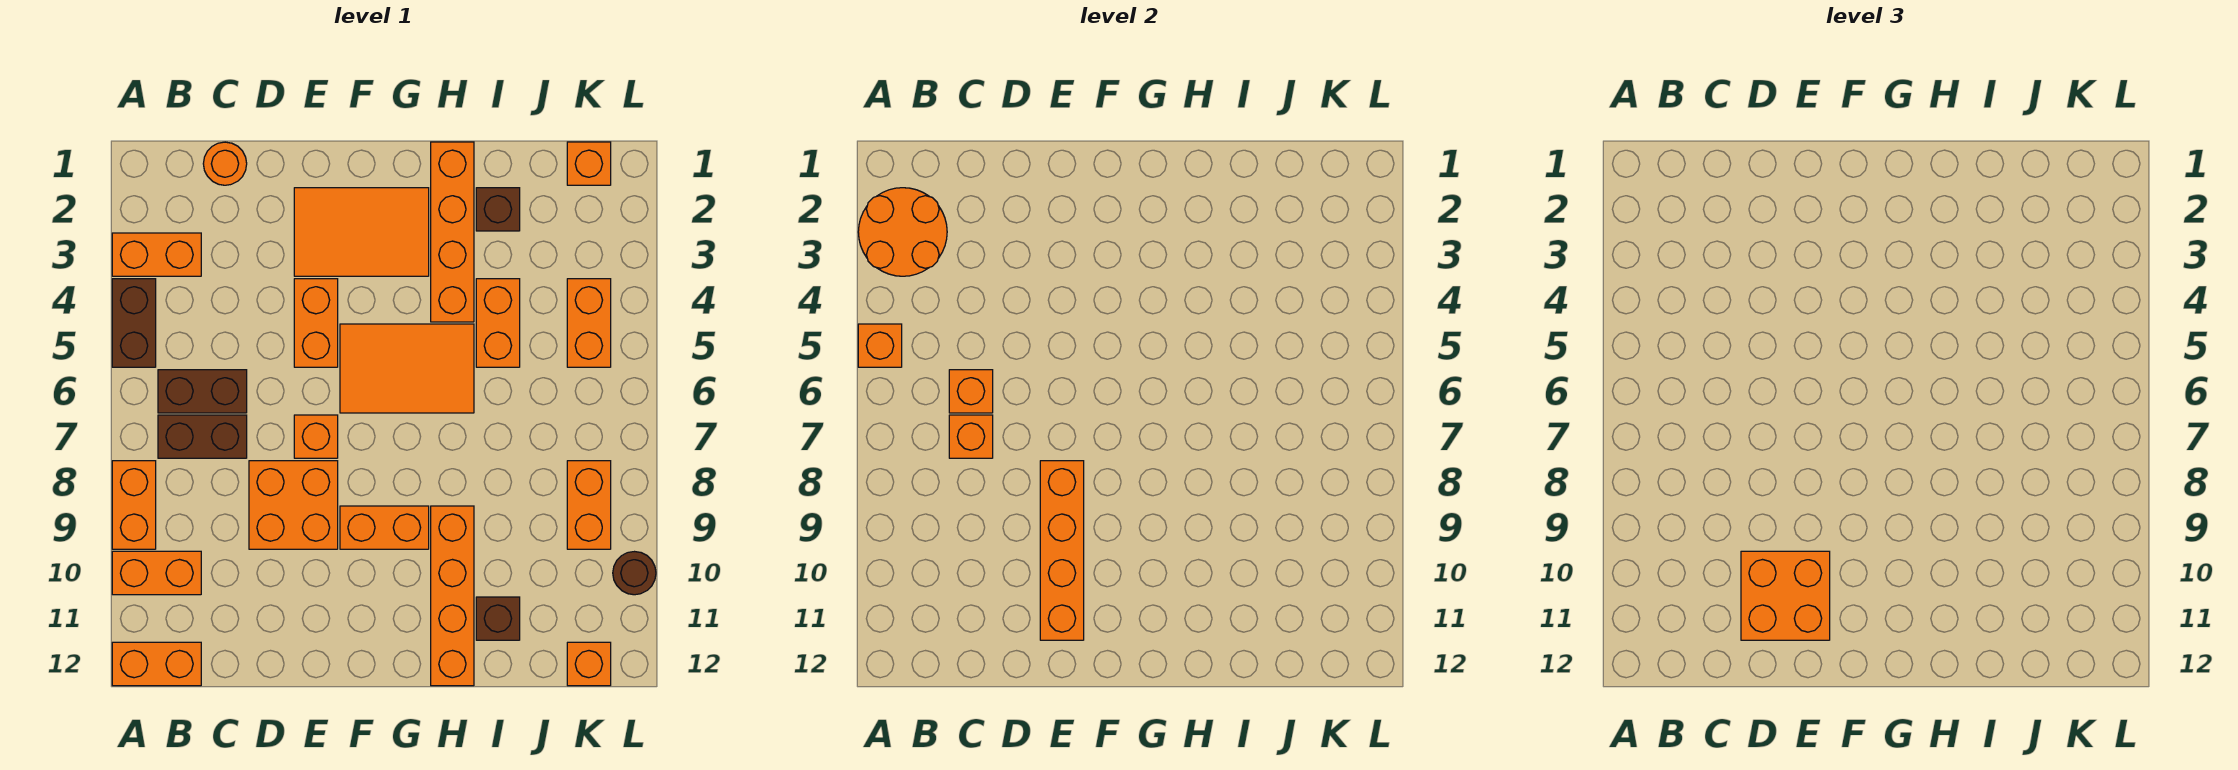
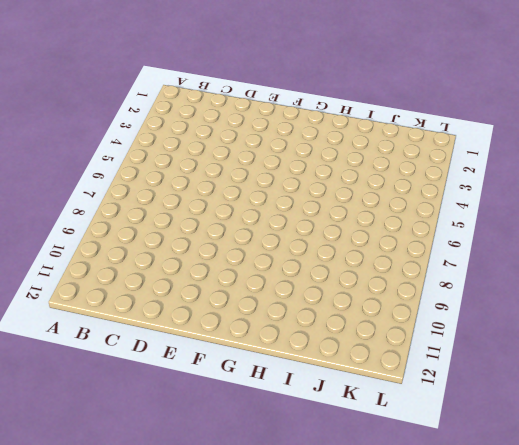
none -> orange 1x2 brick [112,233,201,276]
none -> brown 1x2 brick [112,279,156,367]
none -> orange 1x2 brick [112,461,156,549]
none -> orange 1x2 brick [112,551,201,595]

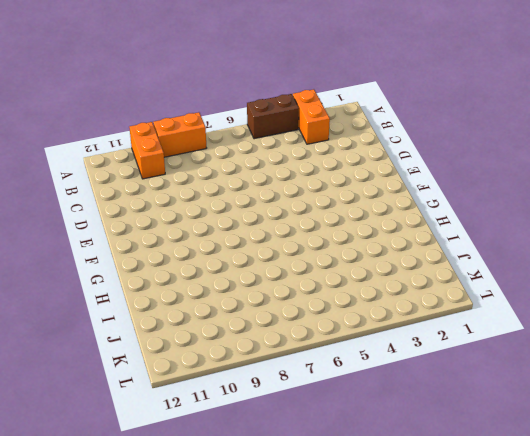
none -> orange 1x2 brick [112,642,201,686]
none -> brown 1x2 brick [158,370,247,413]
none -> brown 1x2 brick [158,415,247,458]
none -> orange 1x1 round brick [203,142,247,185]

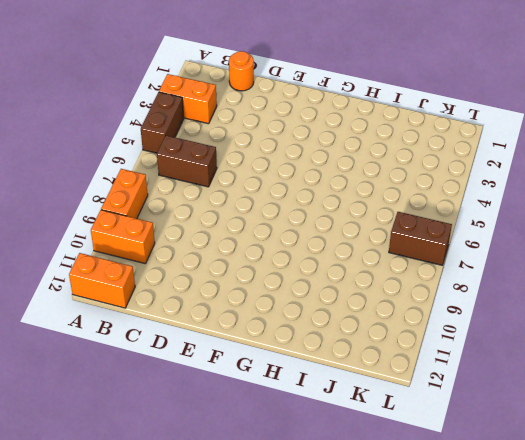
brown 1x2 brick [389,212,452,265] -> brown 1x2 brick moved to [158,415,247,458]
none -> orange 2x2 brick [249,461,338,549]
none -> orange 2x3 tile [294,188,429,276]
none -> orange 1x2 brick [294,279,338,367]
none -> orange 1x1 brick [294,415,338,458]

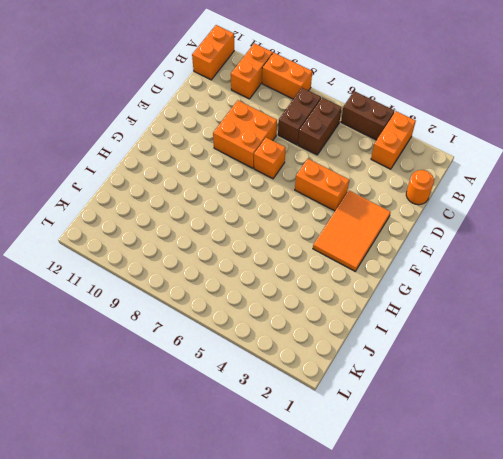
none -> orange 2x3 tile [340,324,474,413]
none -> orange 1x2 brick [340,506,429,549]
none -> orange 1x4 brick [431,142,474,322]
none -> orange 1x4 brick [431,506,474,686]

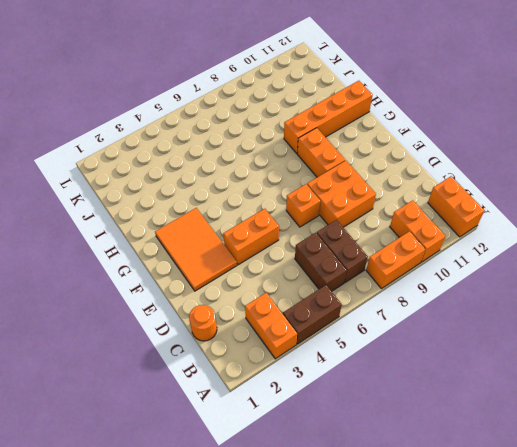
none -> orange 2x3 tile [340,324,474,413]
none -> orange 1x4 brick [431,142,474,322]
none -> brown 1x1 brick [476,188,520,231]
none -> orange 1x2 brick [476,279,520,367]

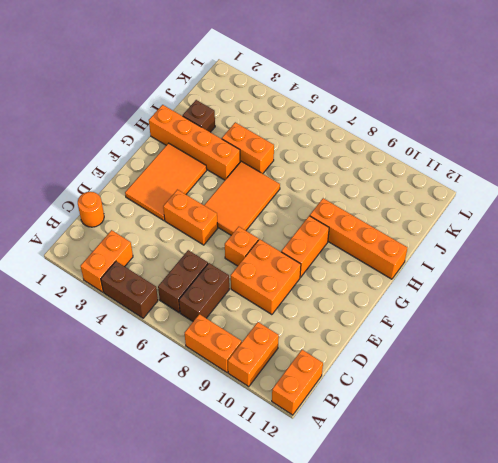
none -> brown 1x1 brick [476,597,520,640]
none -> orange 1x1 brick [567,142,611,185]
none -> orange 1x2 brick [567,279,611,367]
none -> orange 1x2 brick [567,461,611,549]

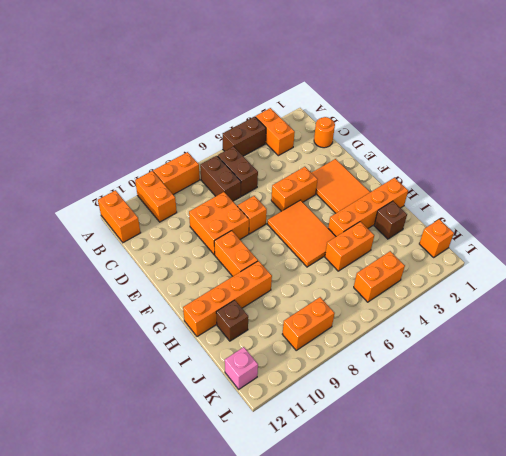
pink 1x1 brick [225,347,258,389] -> orange 1x1 brick [567,642,611,686]
none -> brown 1x1 round brick [613,552,656,595]
none -> orange 2x2 round brick [858,188,947,276]
none -> orange 1x1 brick [858,324,902,367]
none -> orange 1x1 brick [949,370,993,413]

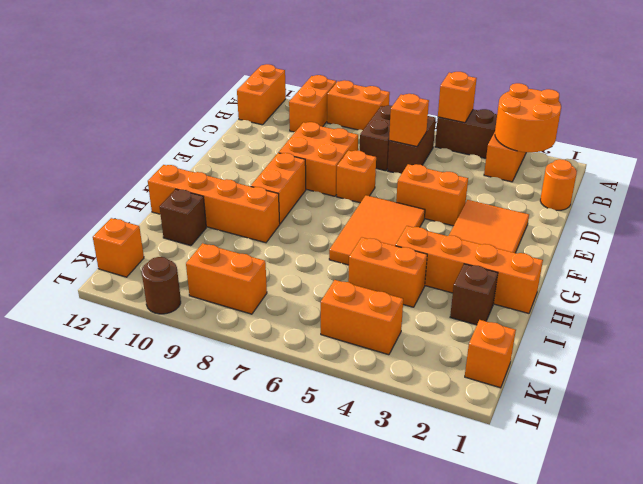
none -> orange 1x1 brick [949,415,993,458]
none -> orange 1x4 brick [1040,461,1084,640]
none -> orange 2x2 brick [1741,551,1830,640]

